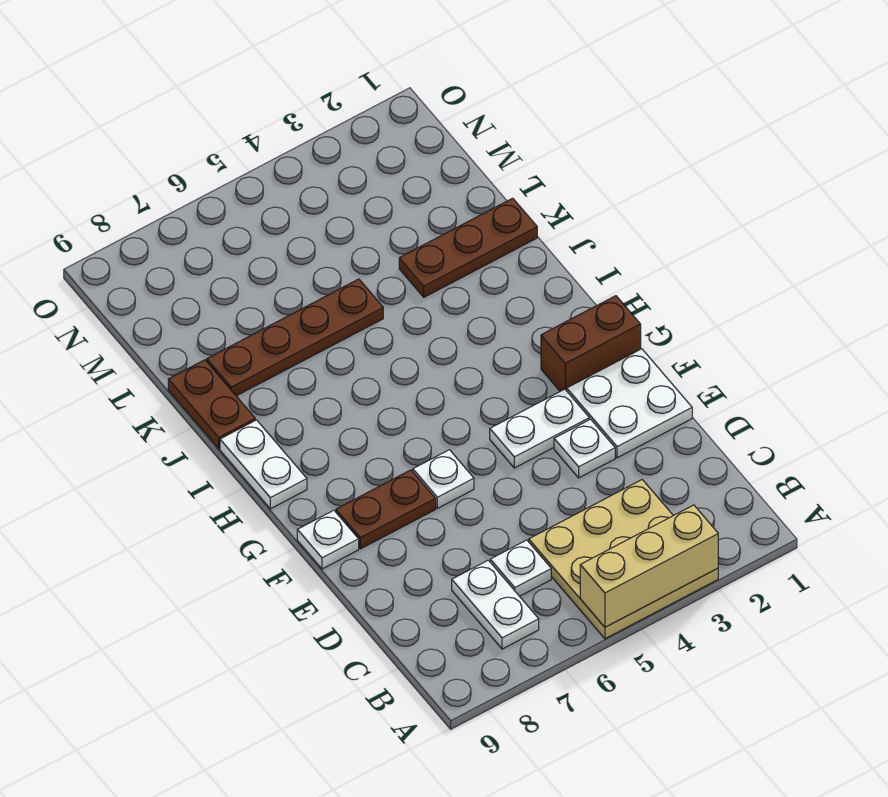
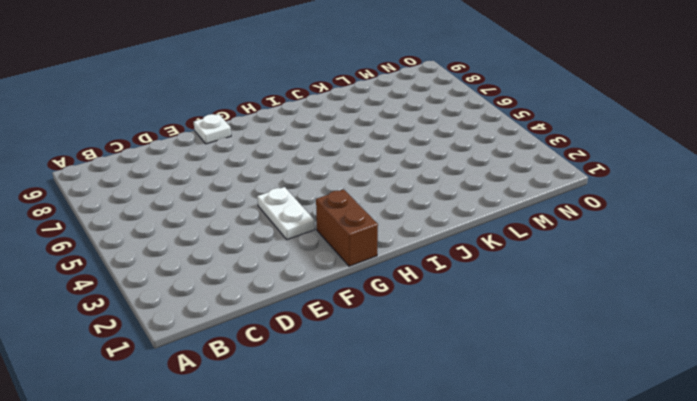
none -> tan 3x3 plate [529,480,718,639]
none -> white 1x2 plate [452,560,539,649]
none -> white 1x1 plate [490,540,551,596]

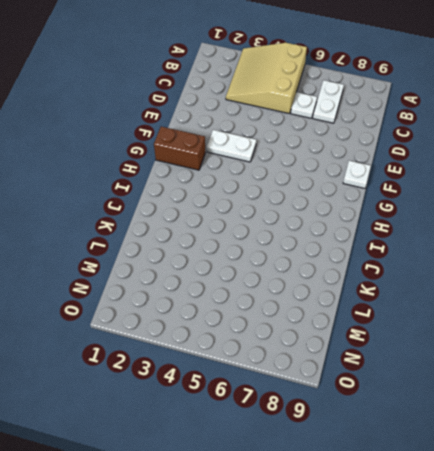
tan 3x3 slope [226,43,307,114] -> tan 3x3 plate [529,480,718,639]
none -> white 2x2 plate [567,349,692,458]
none -> white 1x1 plate [554,419,615,478]
none -> white 1x1 plate [413,450,474,508]

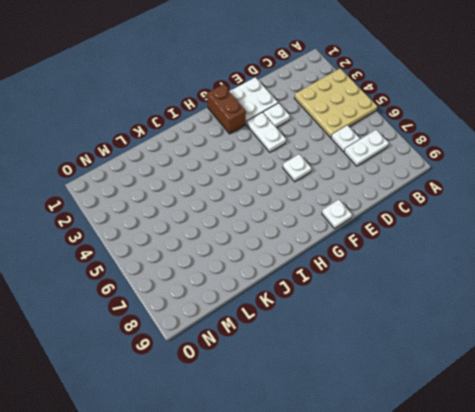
none -> brown 1x2 plate [336,470,436,549]
none -> white 1x2 plate [220,420,307,509]
none -> brown 1x2 plate [168,360,255,448]

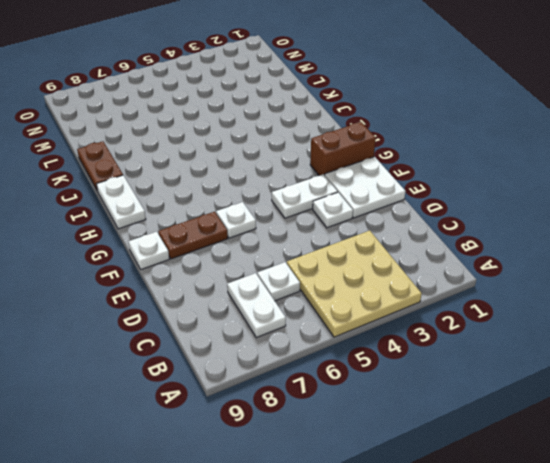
none -> brown 1x3 plate [399,198,537,297]
none -> brown 1x4 plate [207,279,383,396]
none -> tan 1x3 brick [580,505,718,627]

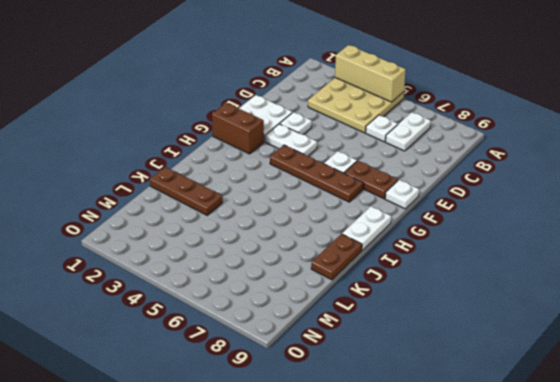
brown 1x4 plate [270,145,363,202] -> brown 1x4 plate moved to [207,279,383,396]

